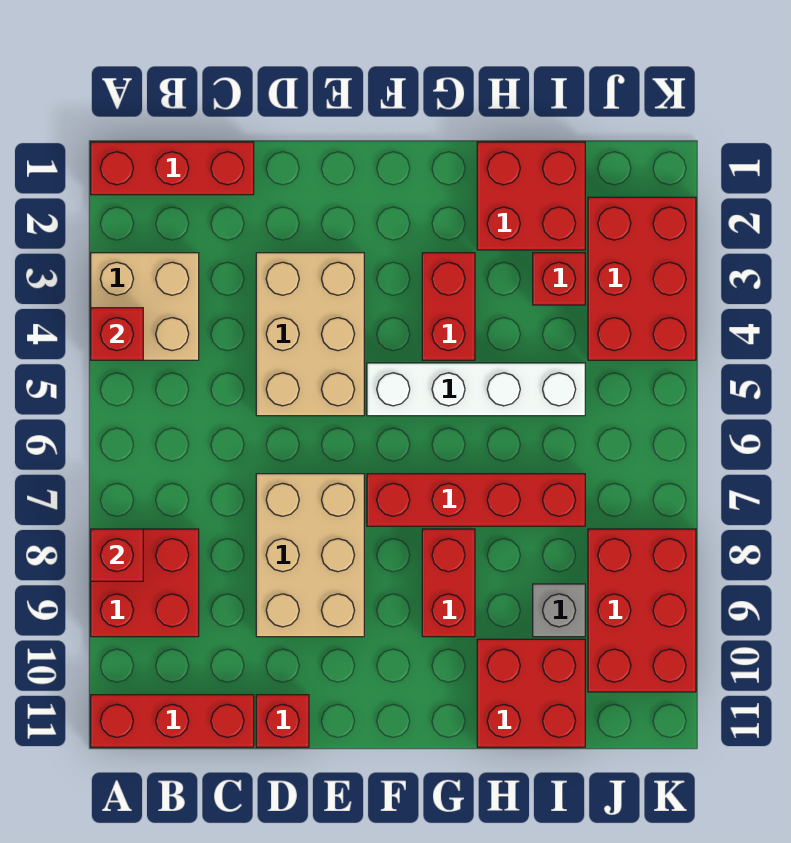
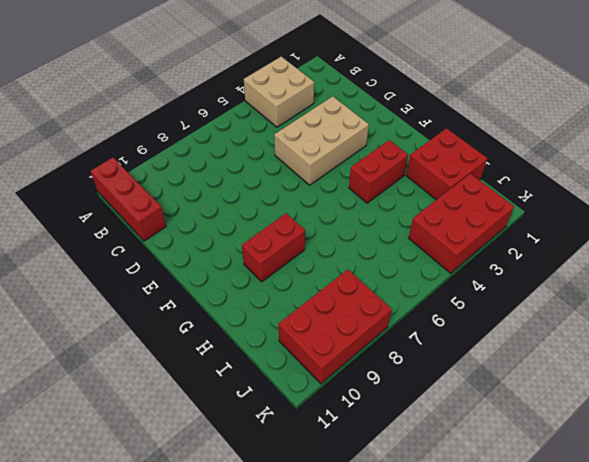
none -> red 1x3 brick [91,142,254,195]
none -> red 2x2 brick [91,529,199,637]
none -> tan 2x3 brick [256,474,364,637]

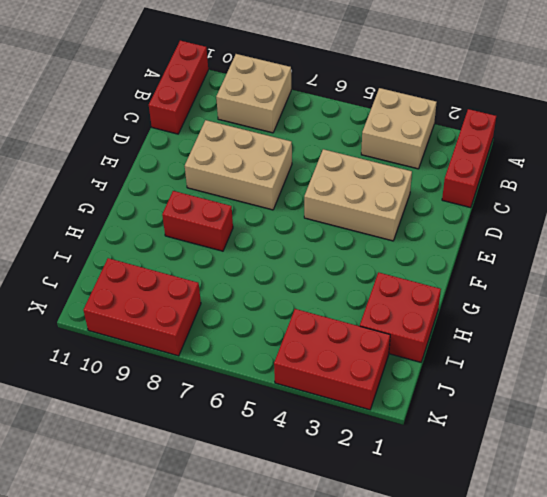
tan 2x2 brick [216,54,291,133] -> red 2x2 brick [91,529,199,637]
none -> red 1x1 brick [256,695,309,747]
none -> white 1x4 brick [367,363,585,416]
none -> red 1x4 brick [367,474,585,526]

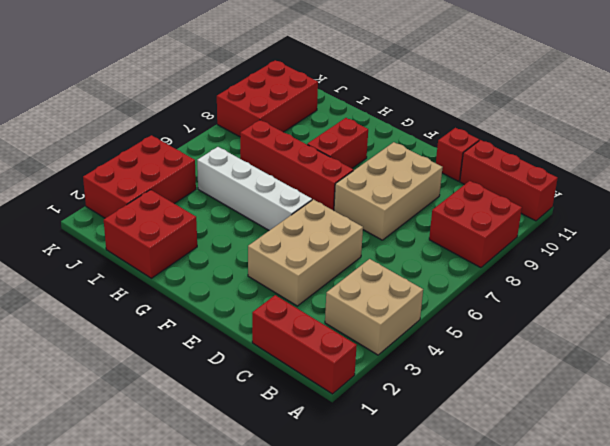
none -> red 1x2 brick [422,253,475,360]
none -> red 2x2 brick [477,639,585,747]
none -> red 1x1 brick [533,253,585,305]

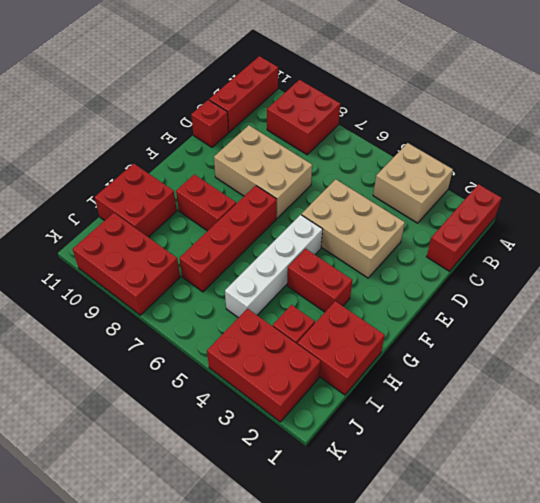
none -> grey 1x1 brick [533,584,585,637]
none -> red 1x1 brick [91,308,143,360]
none -> red 1x1 brick [91,529,143,581]

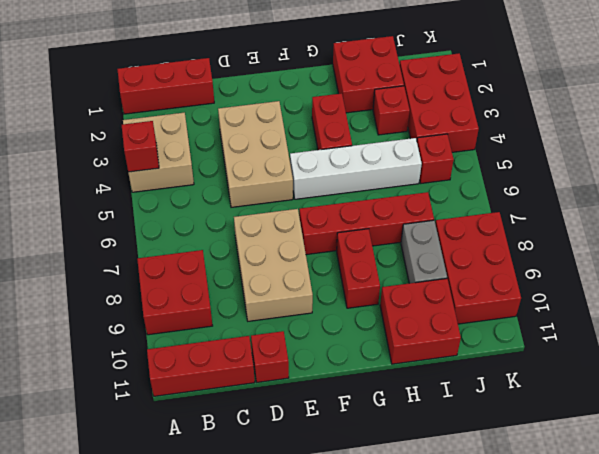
grey 1x2 brick [401,220,447,283] -> grey 1x1 brick [533,584,585,637]
red 1x1 brick [417,134,454,183] -> red 1x1 brick moved to [91,529,143,581]

